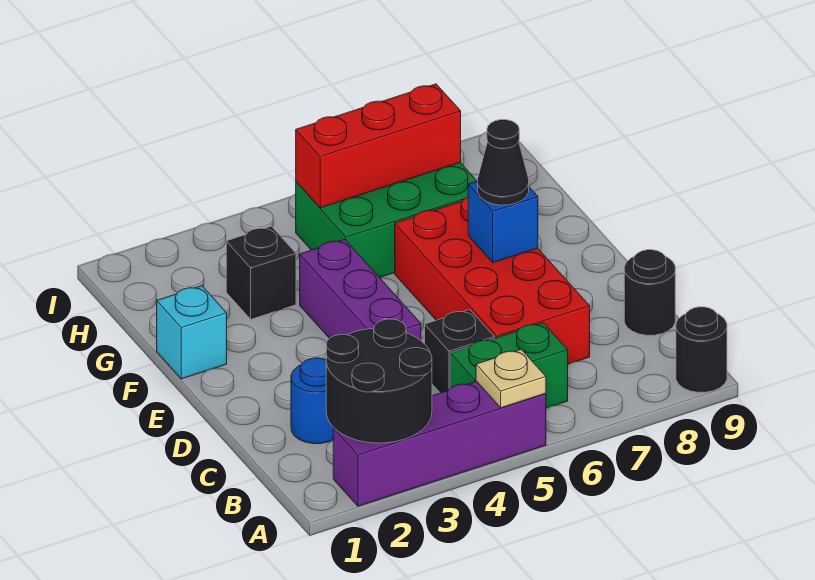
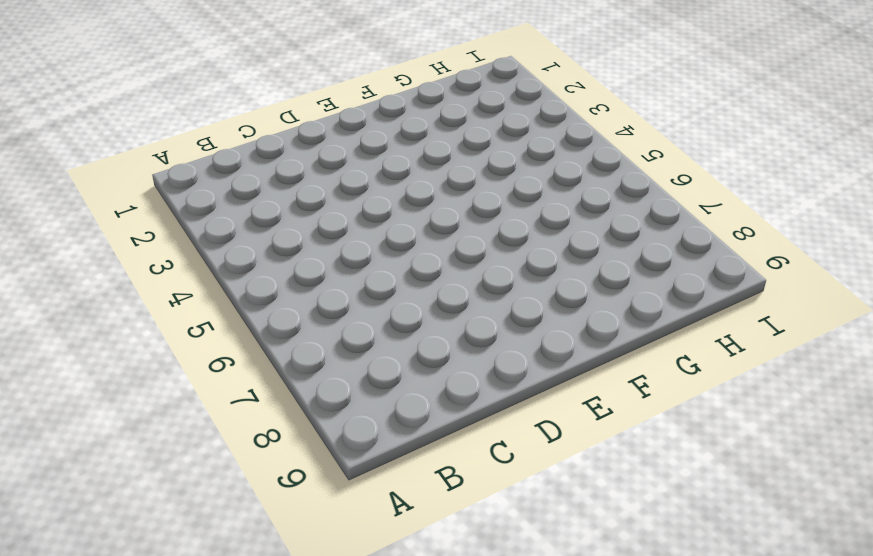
none -> purple 1x4 brick [333,381,546,506]
none -> black 1x1 round brick [676,307,727,392]
none -> green 1x2 brick [450,323,568,408]

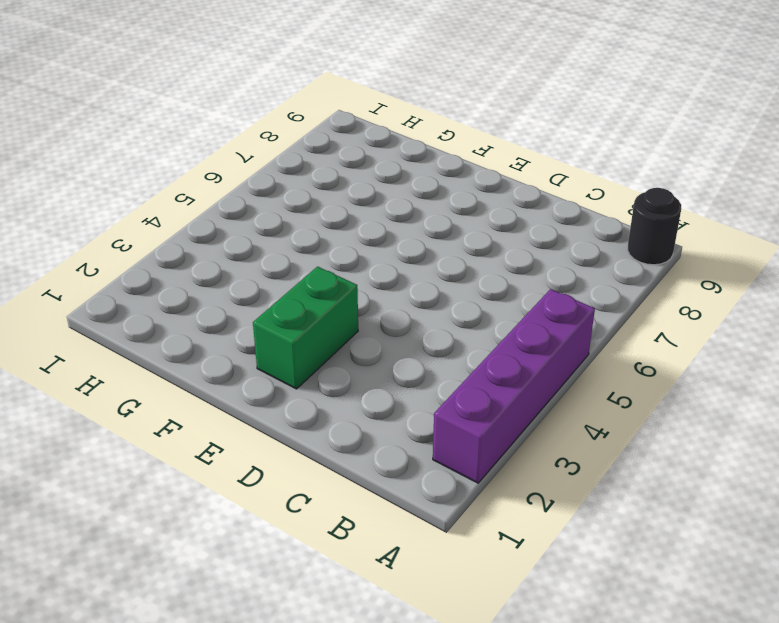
green 1x2 brick [253,267,358,389] -> green 1x2 brick moved to [450,323,568,408]
none -> blue 1x1 round brick [291,358,334,444]
none -> black 1x1 brick [425,310,494,393]
none -> red 2x4 brick [395,197,590,364]

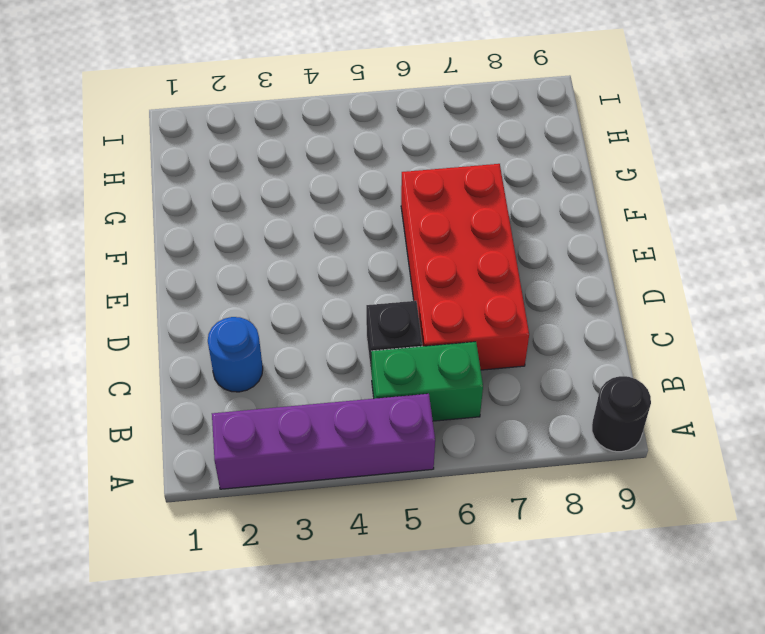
none -> black 1x1 round brick [624,250,675,335]
none -> purple 1x3 brick [300,239,421,340]
none -> cyan 1x1 brick [157,286,227,379]

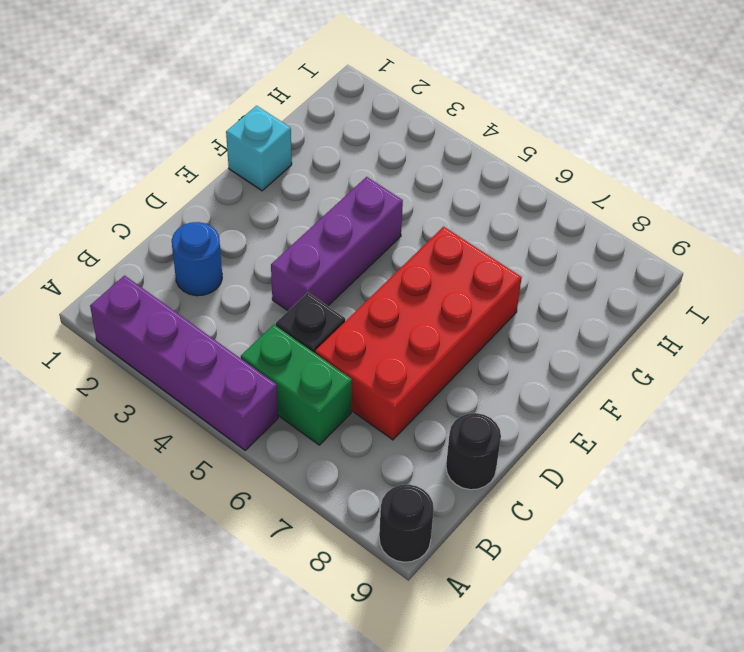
none -> black 1x1 brick [226,226,296,319]
none -> green 2x3 brick [296,163,477,278]
none -> black 2x2 round brick [326,319,432,443]

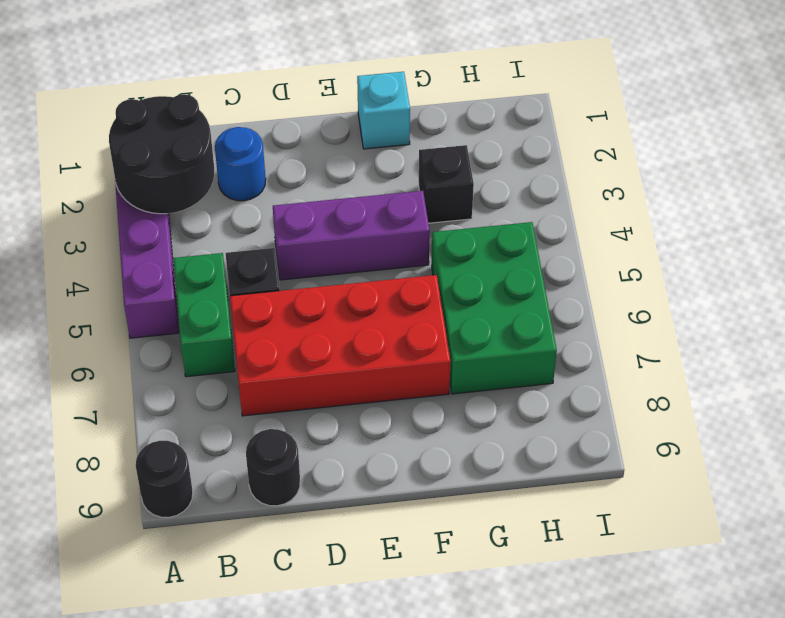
none -> tan 1x1 plate [476,349,546,408]
none -> blue 1x1 brick [468,181,538,263]
none -> red 1x3 brick [296,84,461,208]

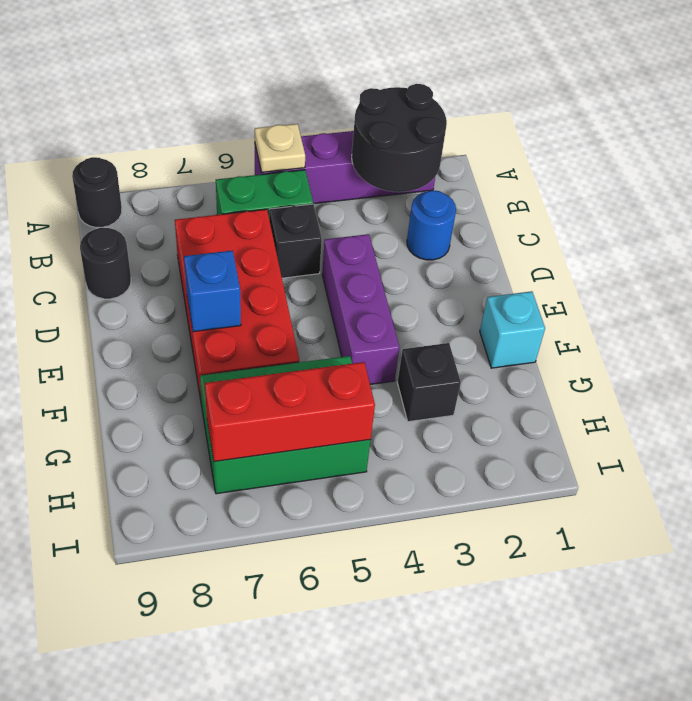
none -> black 1x1 cone [478,120,529,205]

